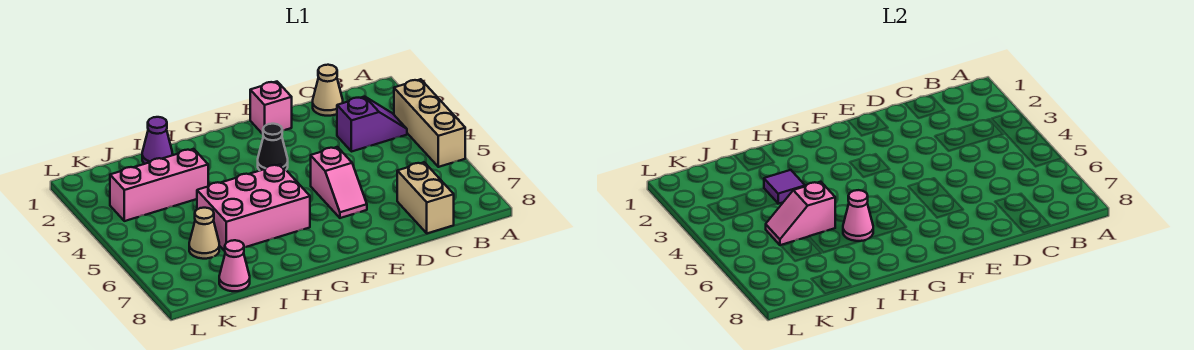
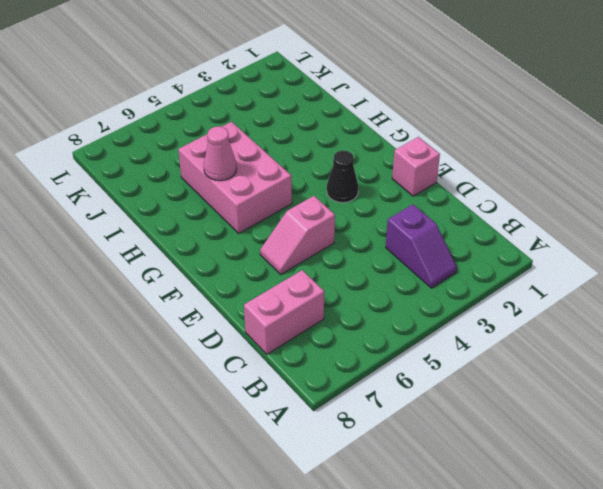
pink 1x2 brick [244,270,324,354] -> tan 1x2 brick [397,162,454,233]
none -> tan 1x3 brick [394,79,465,167]
none -> tan 1x1 cone [313,65,343,116]
none -> purple 1x1 cone [142,117,173,164]

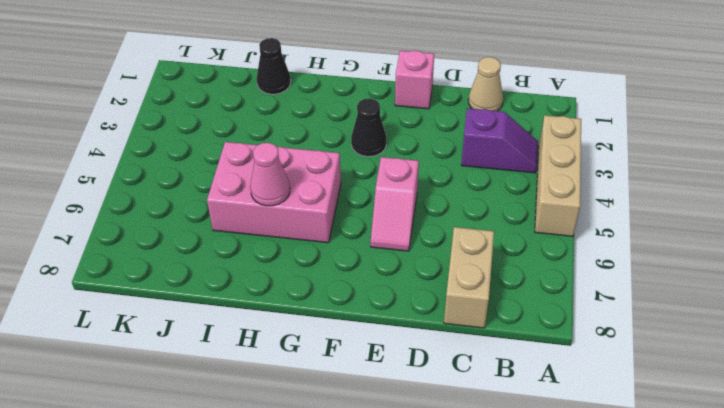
black 1x1 cone [257,38,291,94] -> purple 1x1 cone [142,117,173,164]
none -> pink 1x3 brick [110,149,208,221]
none -> tan 1x1 cone [189,208,219,259]
none -> pink 1x1 cone [219,240,250,291]

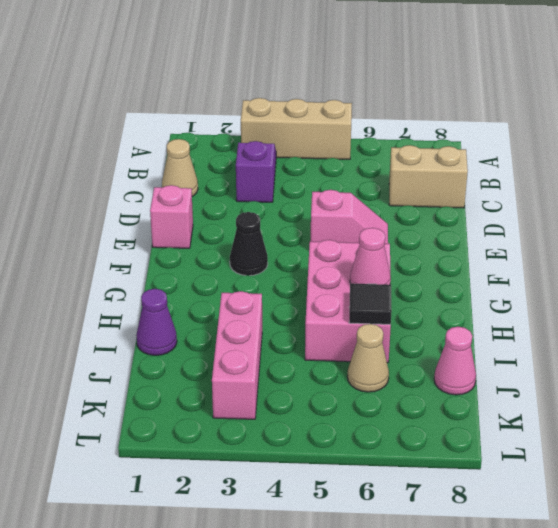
black 1x1 tile [349,283,392,324] -> none
none -> purple 1x1 tile [764,170,805,204]
none -> pink 1x2 slope [766,182,835,245]

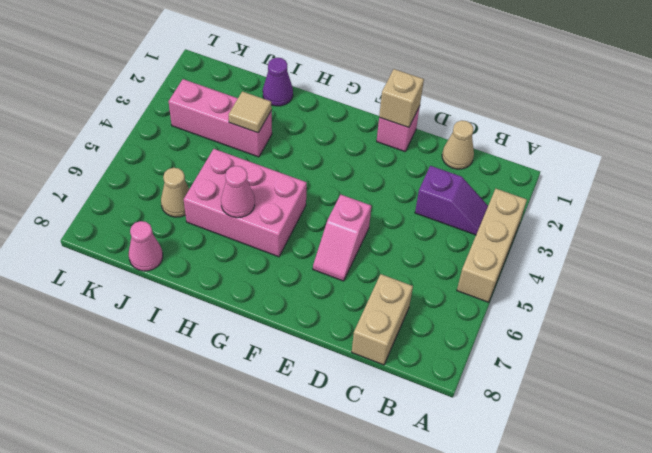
tan 1x1 brick [379,69,424,128] -> none
tan 1x1 tile [229,91,272,133] -> purple 1x1 tile [764,170,805,204]
none -> black 1x1 cone [258,124,288,170]
none -> pink 1x2 slope [766,182,835,245]

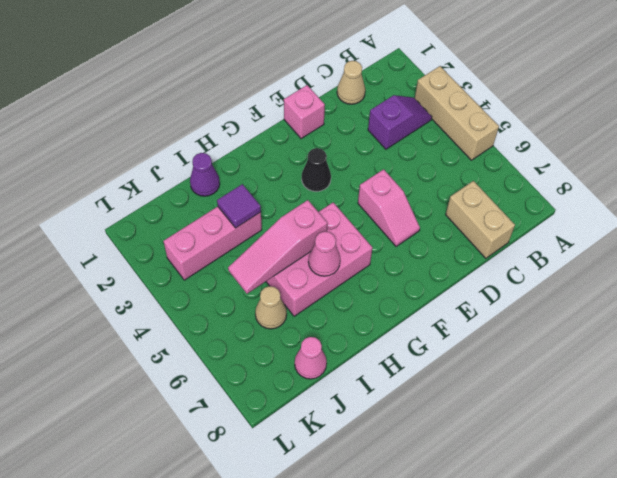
pink 1x3 slope [228,200,327,294] -> pink 1x2 slope [766,182,835,245]

